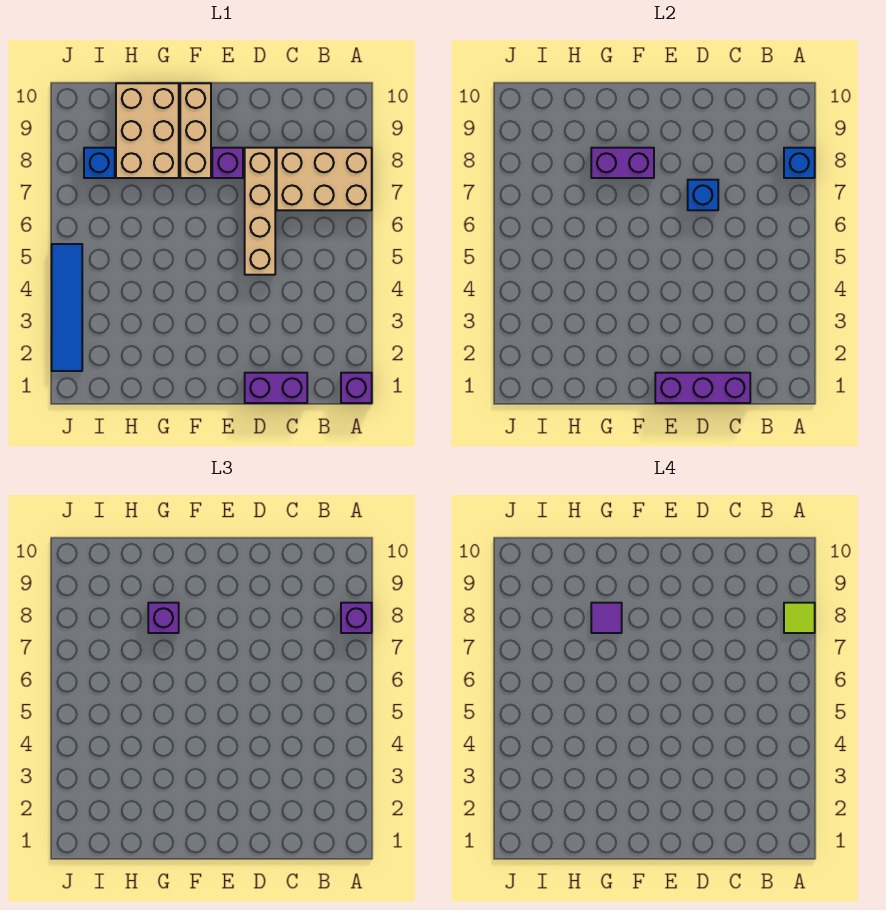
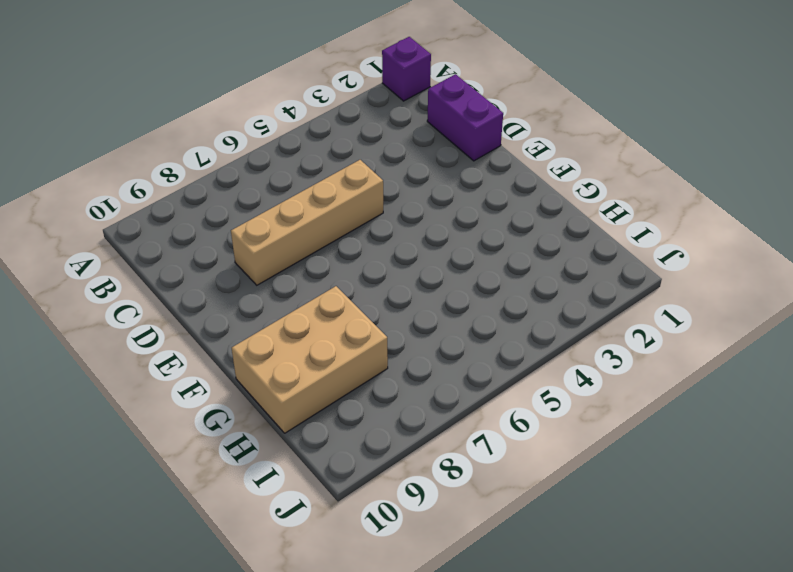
none -> tan 2x3 brick [277,148,372,210]
none -> purple 1x1 brick [212,148,243,178]
none -> tan 1x3 brick [180,83,211,178]

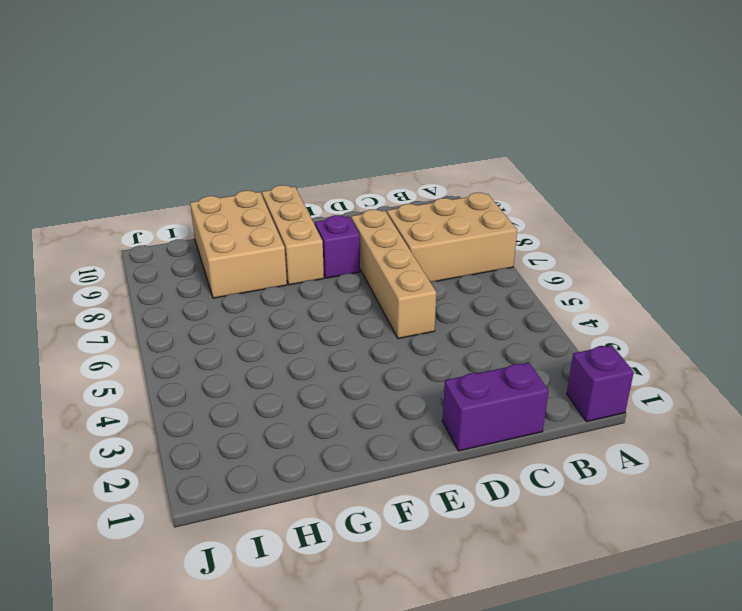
none -> blue 1x1 brick [84,148,115,178]
none -> blue 1x4 tile [52,244,82,371]
none -> blue 1x1 brick [784,148,815,178]

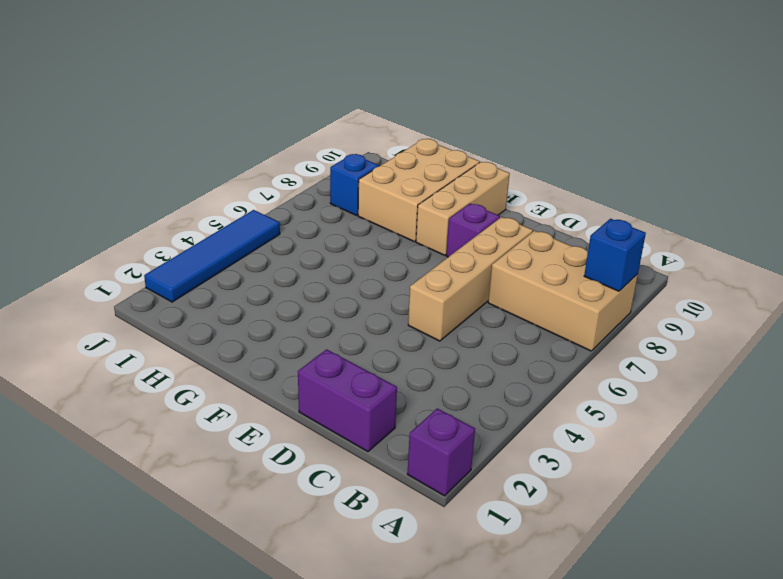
none -> purple 1x3 brick [655,373,750,403]
none -> blue 1x1 brick [688,180,718,210]
none -> purple 1x2 brick [591,148,654,178]

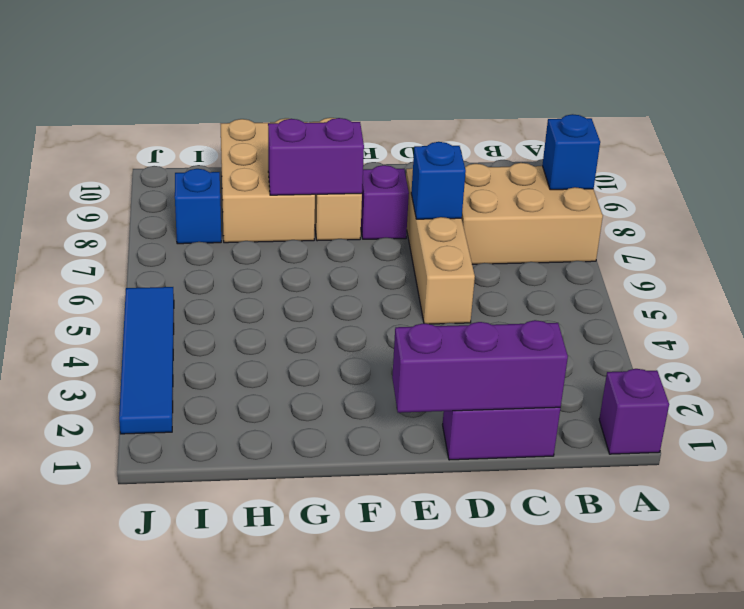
none -> purple 1x1 brick [341,603,372,633]
none -> purple 1x1 brick [148,603,179,633]
none -> lime 1x1 tile [784,603,815,633]

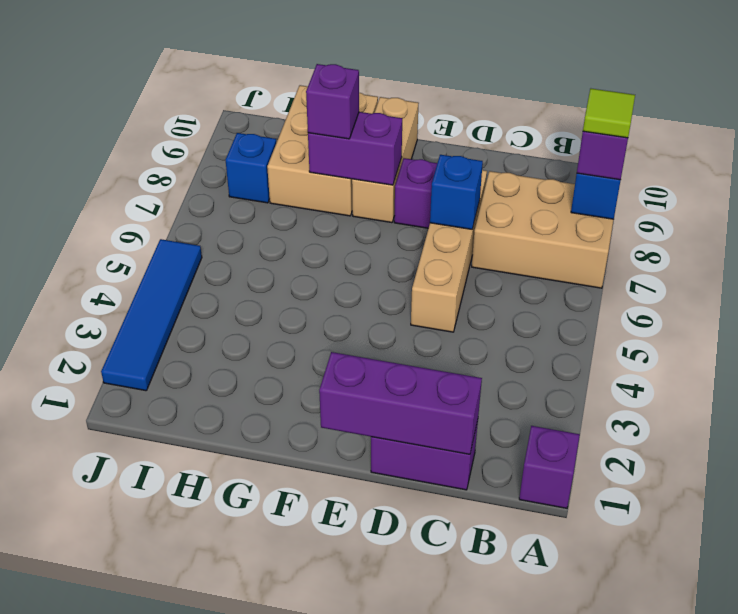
none -> purple 1x1 tile [591,603,622,633]

